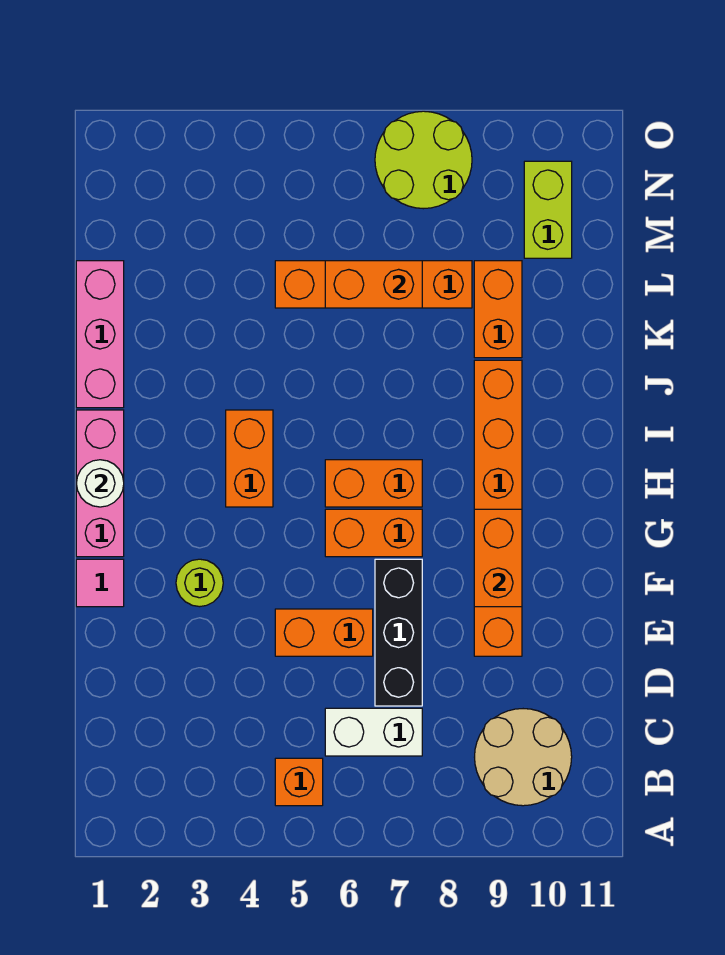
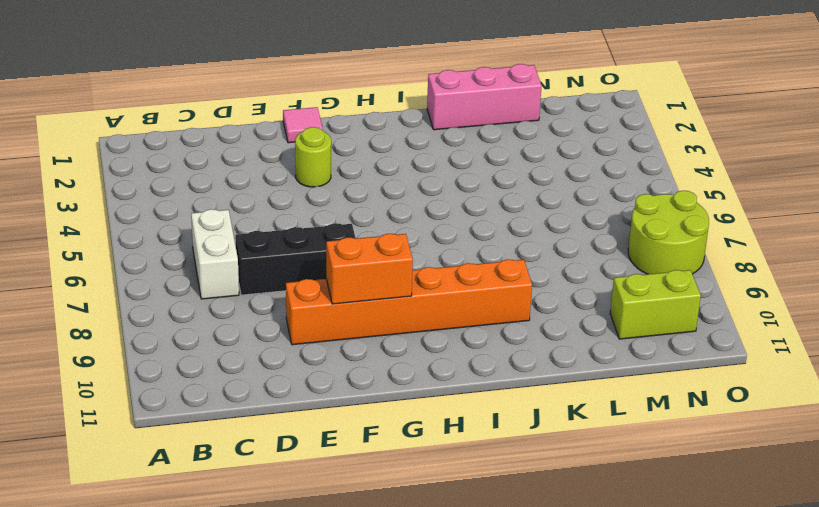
none -> orange 1x1 brick [275,758,323,806]
none -> tan 2x2 round brick [475,709,572,806]
none -> orange 1x2 brick [275,609,373,656]

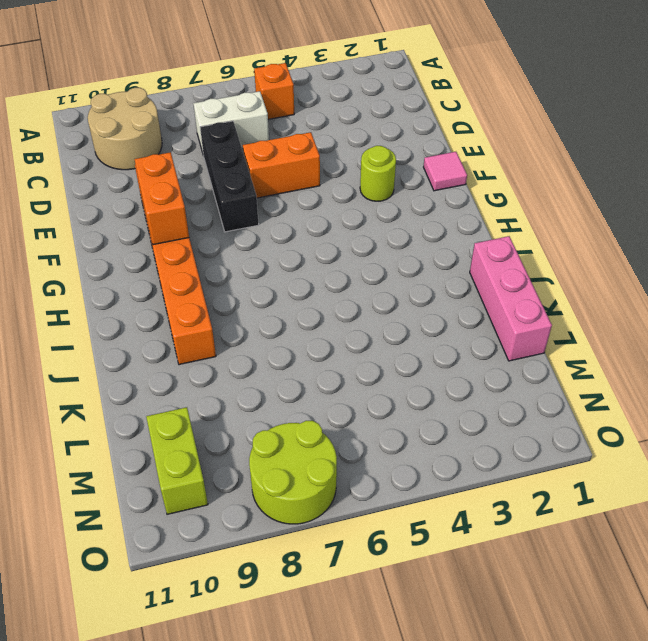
none -> pink 1x3 brick [76,410,124,557]
none -> orange 1x2 brick [325,509,422,557]
none -> orange 1x2 brick [226,410,273,507]

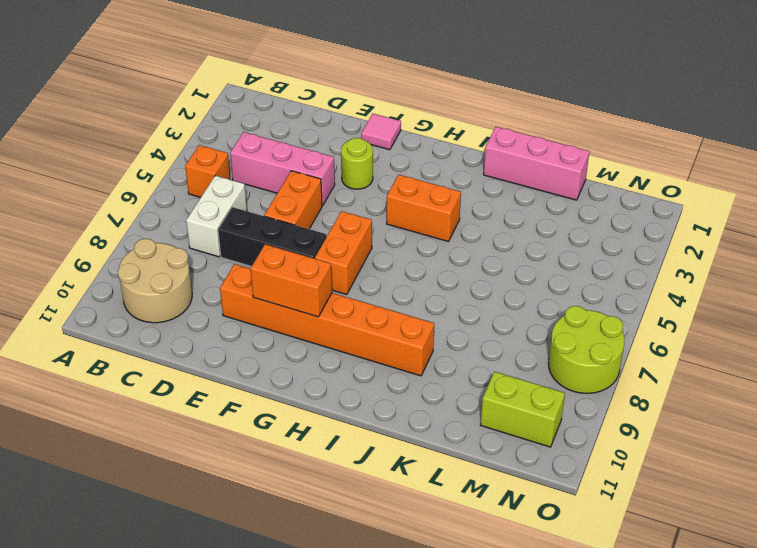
pink 1x3 brick [230,132,335,206] -> pink 1x3 brick moved to [76,410,124,557]
none -> orange 1x2 brick [325,460,422,507]
none -> orange 1x2 brick [474,261,522,358]
none -> orange 1x4 brick [275,261,472,308]

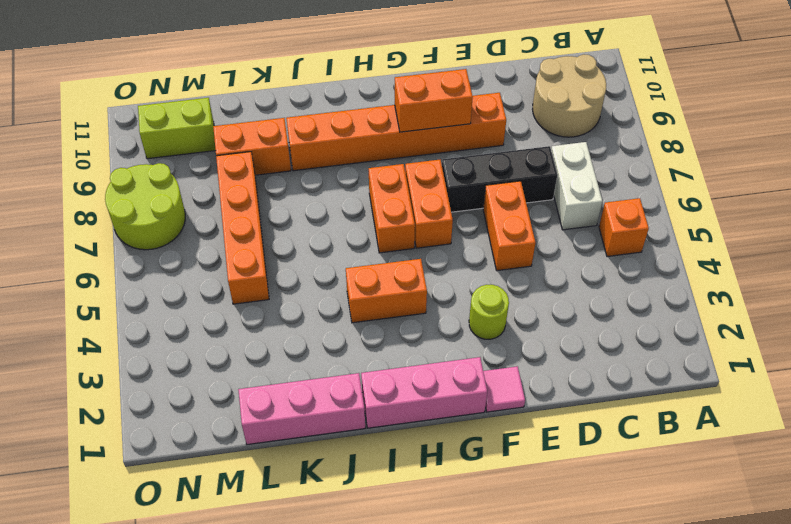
none -> white 1x1 round brick [76,460,124,507]
none -> orange 1x2 brick [325,261,422,308]

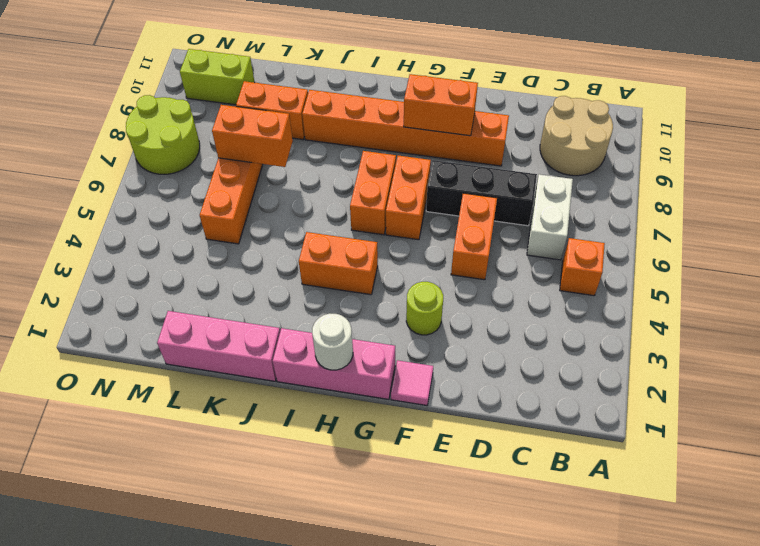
orange 1x2 brick [212,105,293,167] -> orange 1x2 brick turned to [325,261,422,308]

